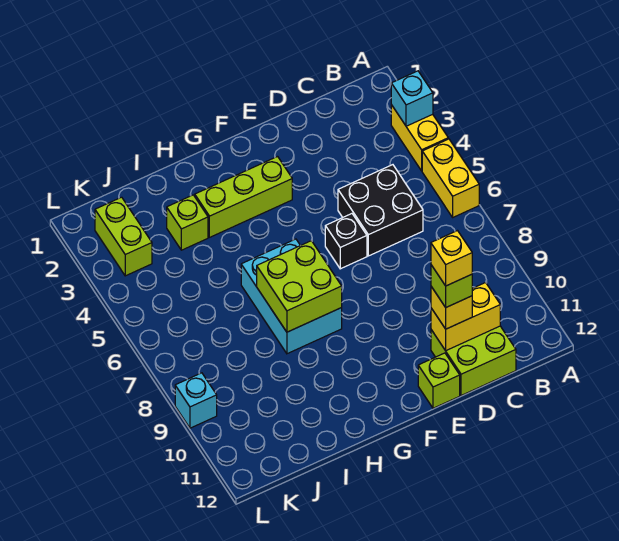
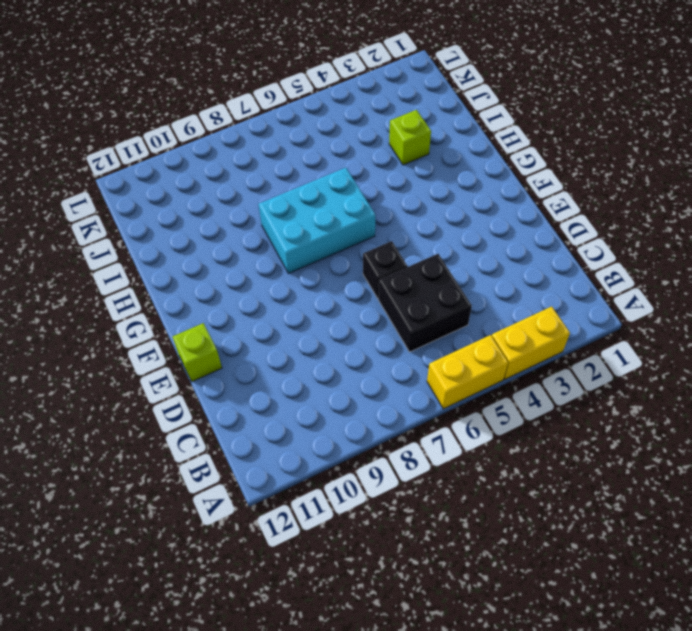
none -> lime 2x2 brick [431,326,516,396]
none -> lime 1x3 brick [195,157,292,237]
none -> lime 1x2 brick [95,197,152,276]

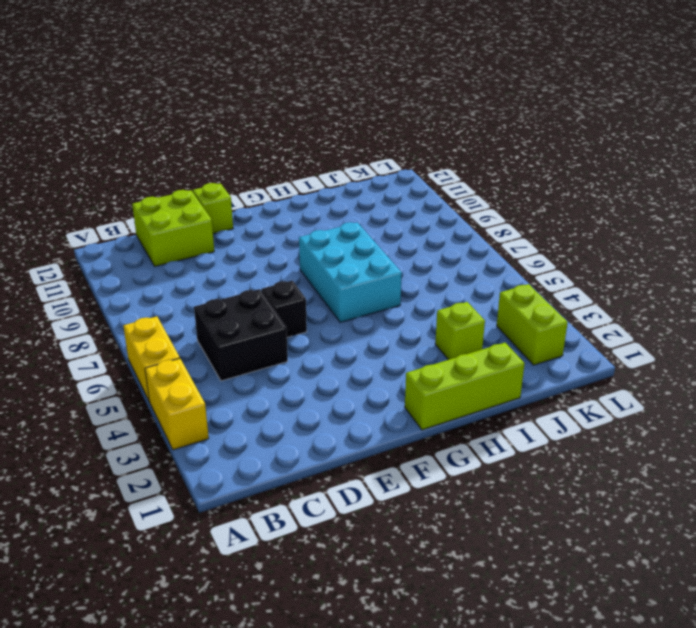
lime 1x3 brick [405,343,525,430] -> lime 1x3 brick moved to [195,157,292,237]
none -> cyan 1x1 brick [175,373,217,428]
none -> cyan 1x1 brick [391,71,433,126]
none -> yellow 1x2 brick [431,282,500,351]

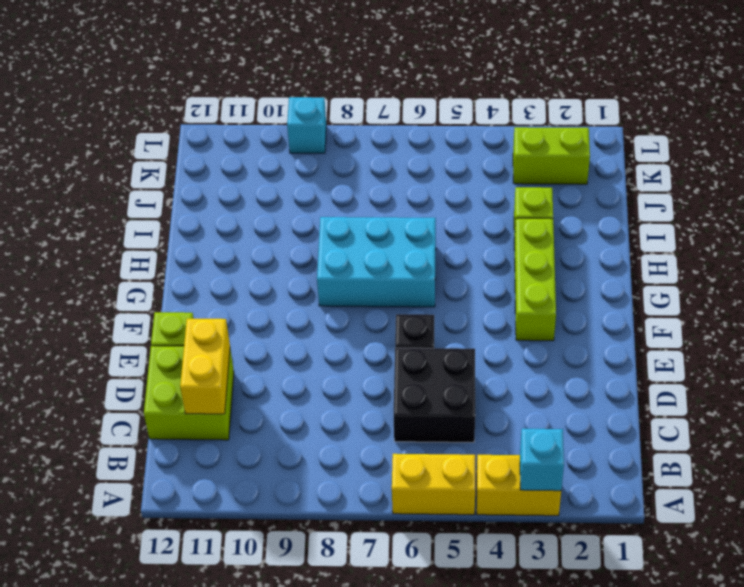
none -> lime 2x2 brick [257,241,342,332]
none -> yellow 1x1 brick [431,287,472,329]
none -> lime 1x1 brick [431,265,472,307]

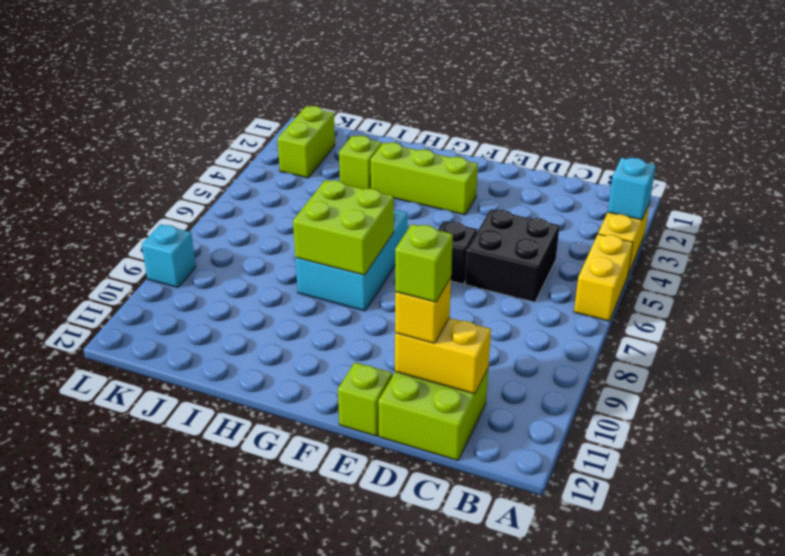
none -> yellow 1x1 brick [431,231,472,286]

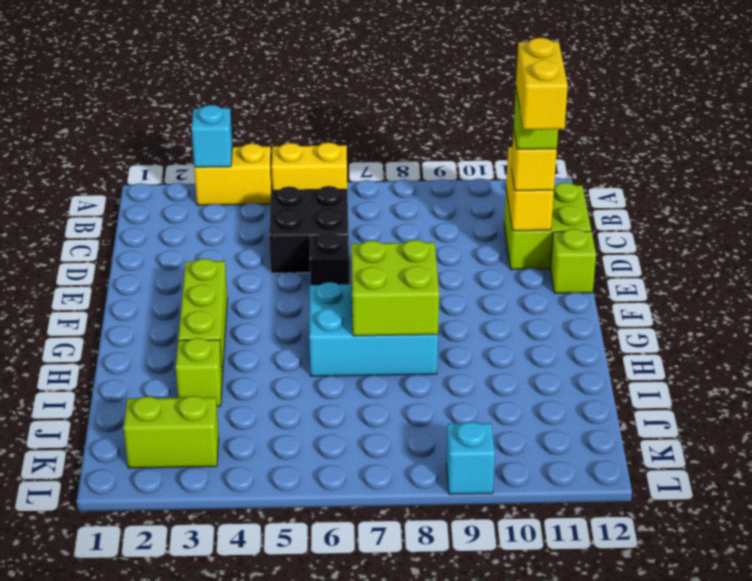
yellow 1x2 brick [516,38,568,130] -> yellow 1x1 brick [431,231,472,286]

